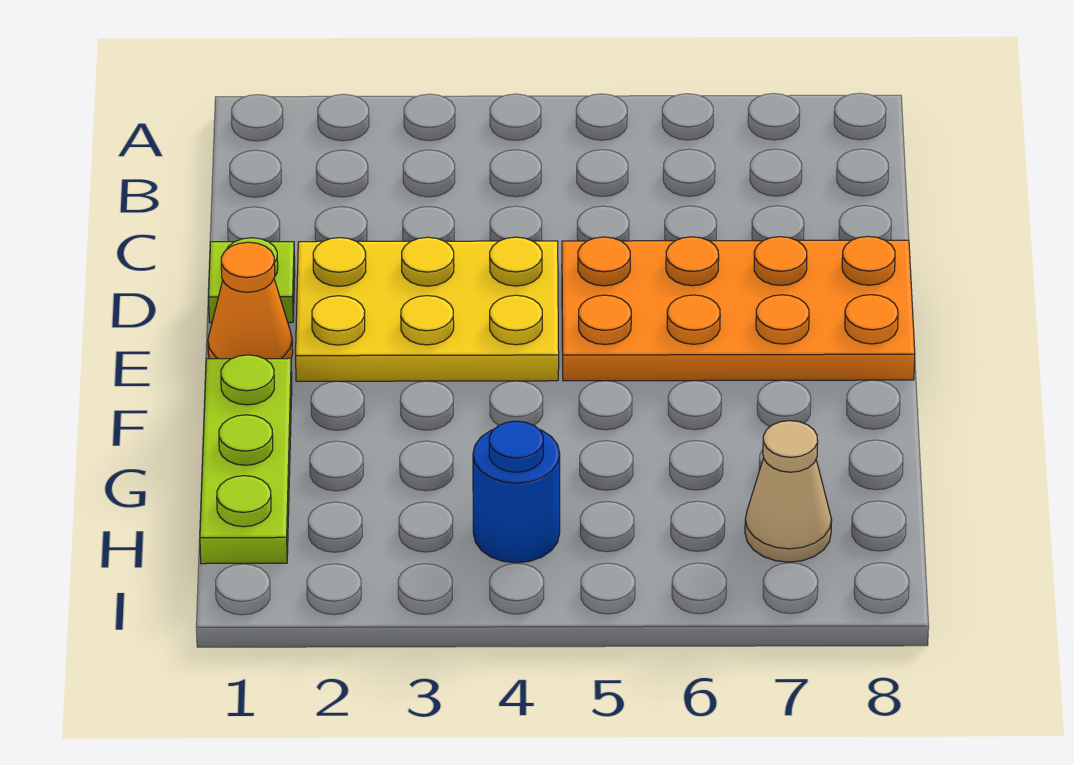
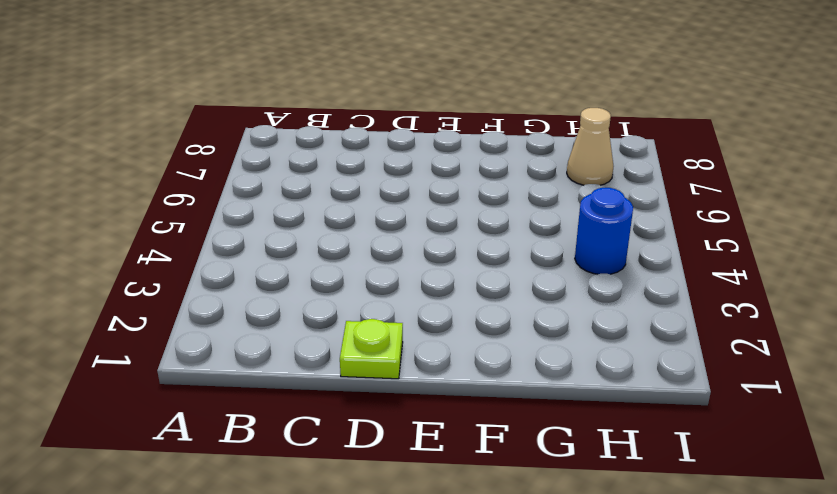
none -> yellow 2x3 plate [296,237,559,381]
none -> orange 2x4 plate [562,236,915,381]

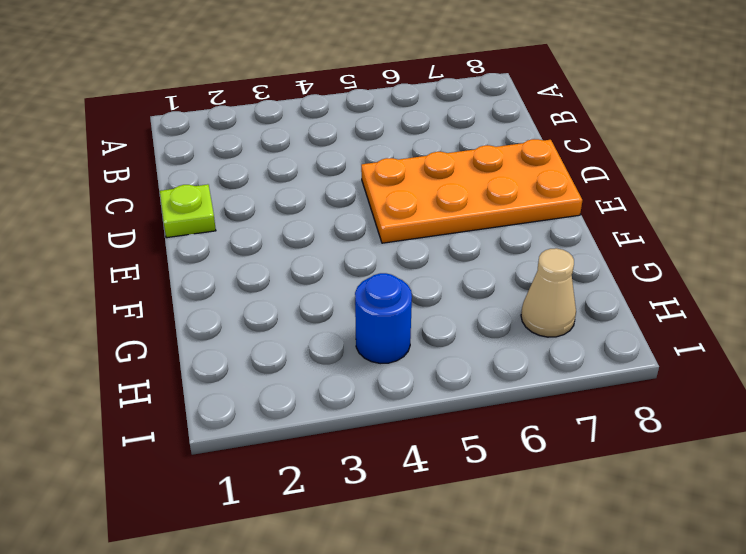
none -> yellow 2x3 plate [296,237,559,381]
none -> orange 1x1 cone [208,242,293,359]

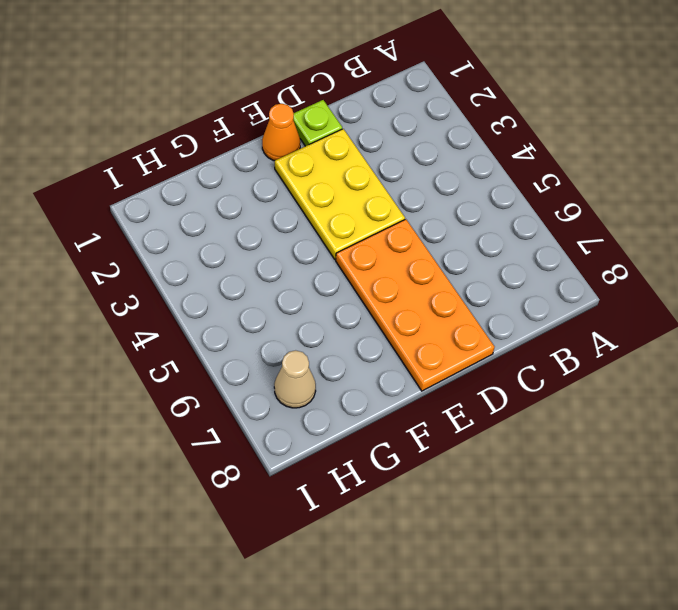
none -> lime 1x3 plate [200,355,292,564]
none -> blue 1x1 round brick [473,421,560,563]

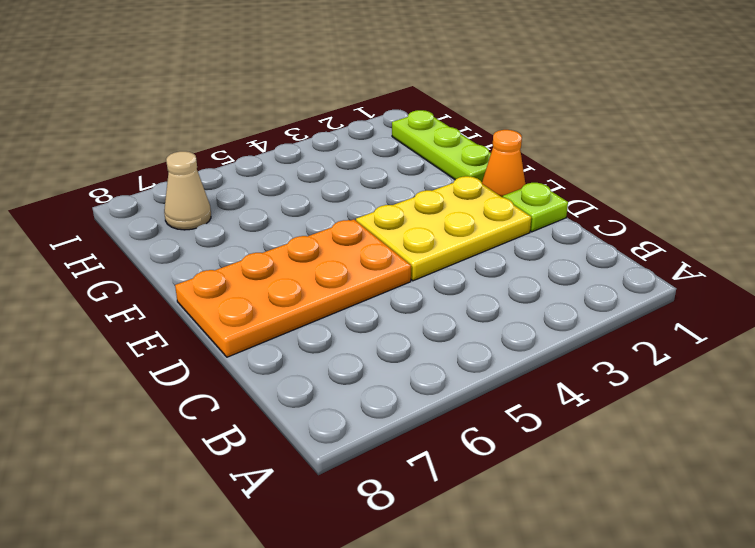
none -> blue 1x1 round brick [473,421,560,563]

